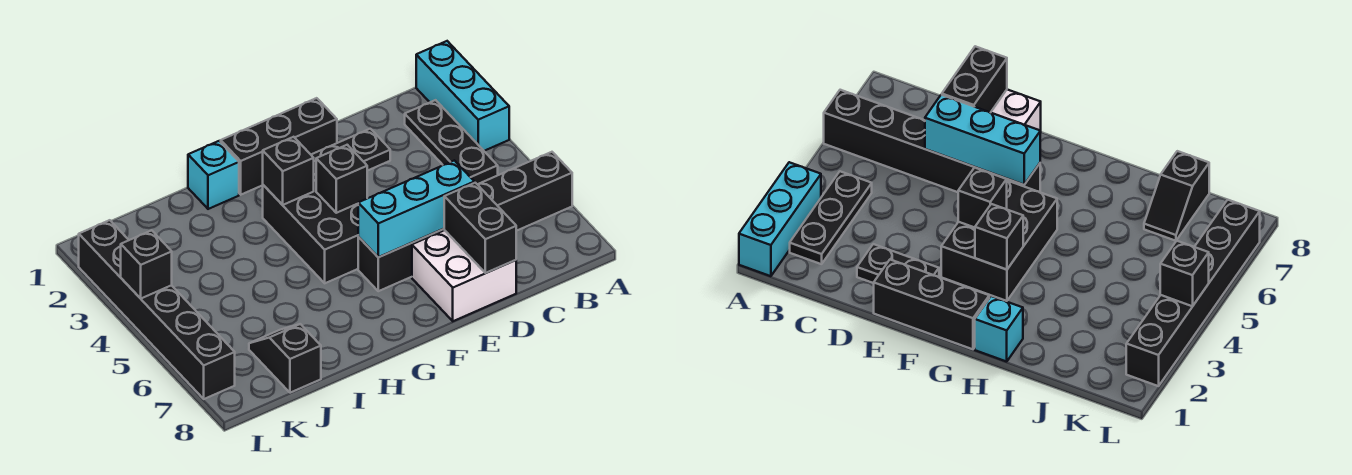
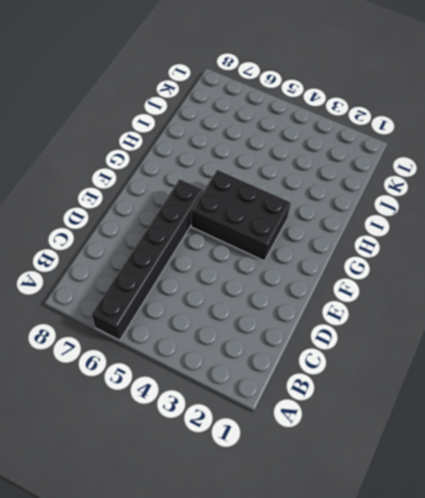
none -> cyan 1x3 brick [416,41,509,151]
none -> black 1x3 plate [405,100,498,184]
none -> black 1x2 plate [311,129,390,171]

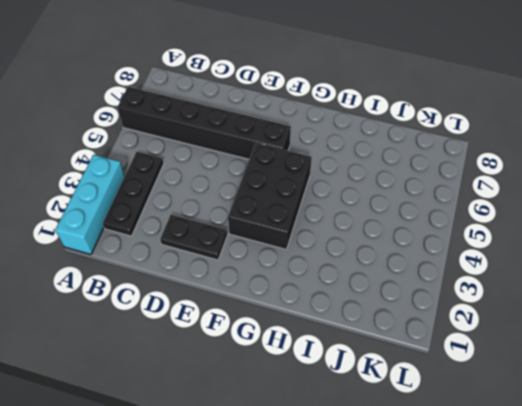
none -> white 2x2 brick [412,230,516,321]
none -> black 1x3 brick [221,98,337,195]
none -> cyan 1x1 brick [188,141,239,209]

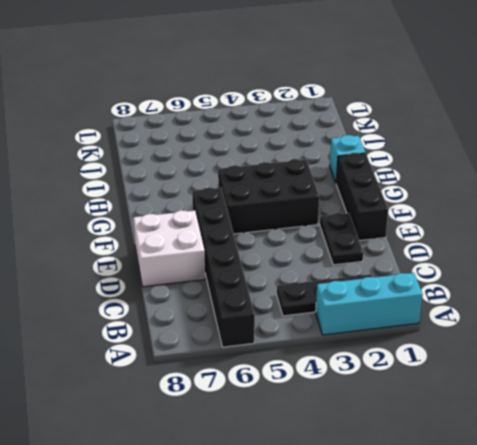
none -> black 1x2 slope [249,324,321,393]
none -> black 1x6 brick [79,220,235,399]
none -> cyan 1x3 brick [358,160,474,257]

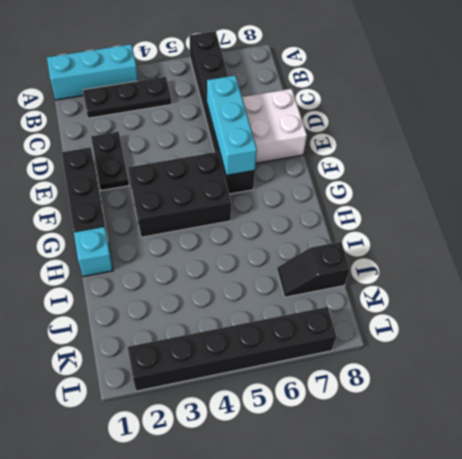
none -> black 1x2 brick [444,183,516,273]
none -> black 1x1 brick [316,145,367,213]
none -> black 1x1 brick [263,137,314,205]

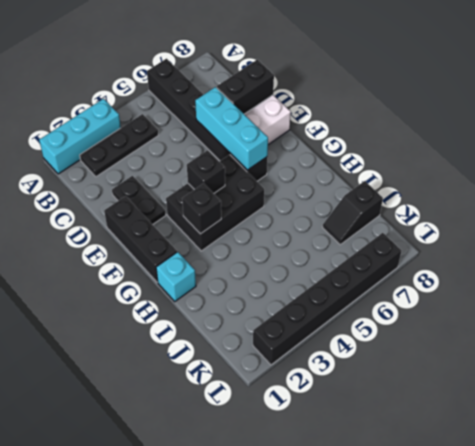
none -> black 1x1 brick [121,230,172,298]

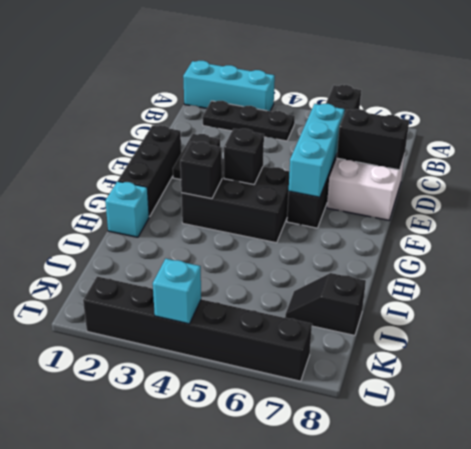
cyan 1x1 brick [153,259,201,324] -> black 1x1 brick [121,230,172,298]

